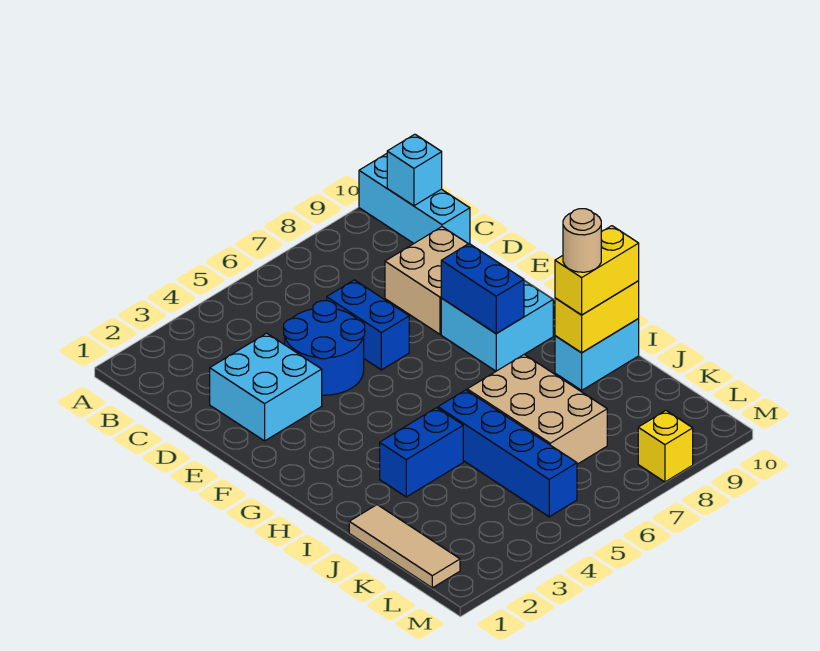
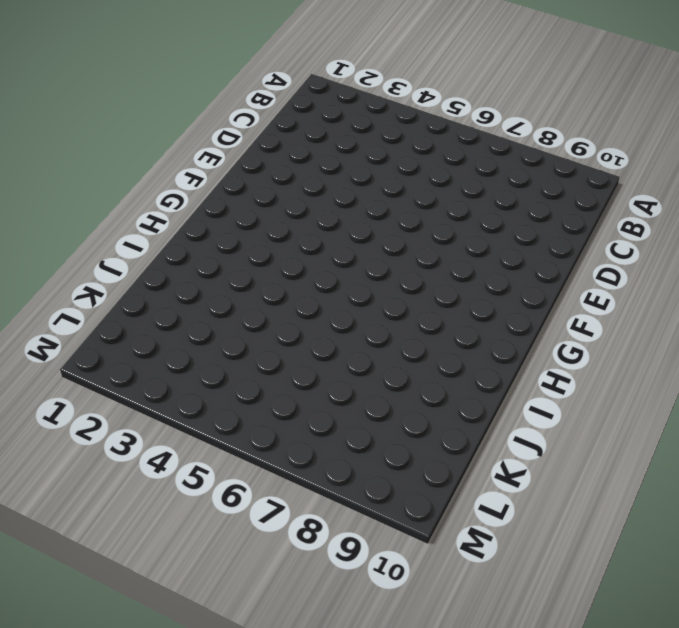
none -> cyan 1x3 brick [359,154,470,244]
none -> cyan 2x2 brick [210,333,322,441]
none -> blue 2x2 round brick [284,301,365,395]

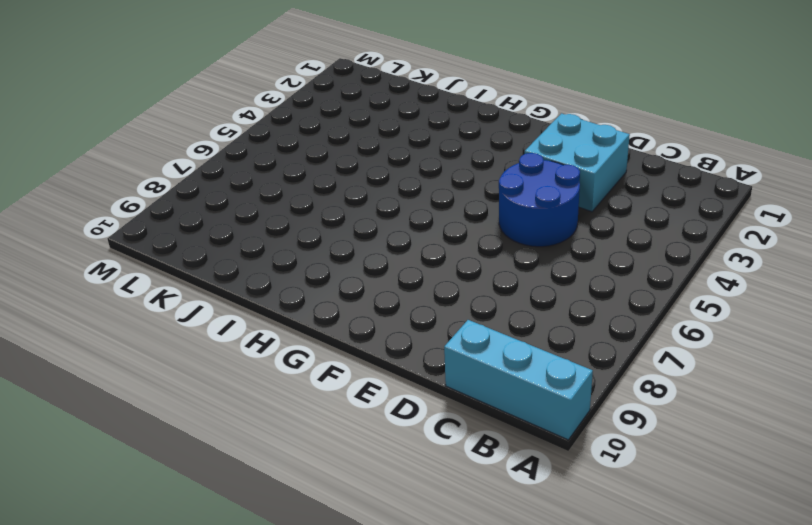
none -> blue 1x2 brick [327,280,409,370]
none -> tan 2x2 brick [385,227,468,334]
none -> cyan 2x2 brick [441,281,553,371]

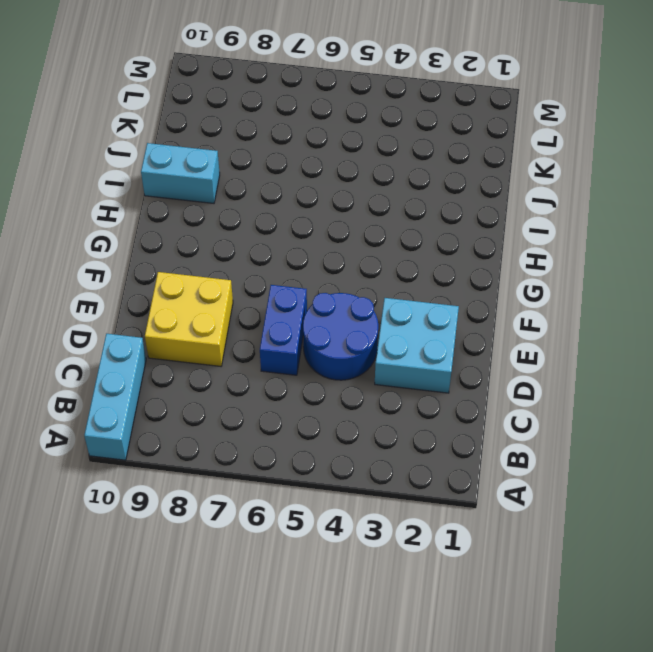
yellow 2x2 brick [145,272,233,366] -> tan 2x2 brick [385,227,468,334]
none -> cyan 2x2 brick [441,281,553,371]
none -> blue 1x2 brick [380,408,463,497]
none -> blue 1x4 brick [438,390,577,517]

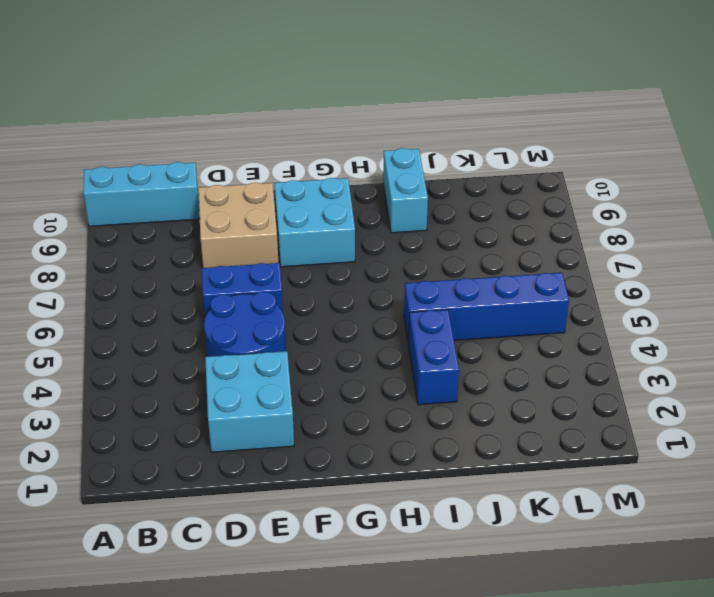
none -> tan 2x3 brick [467,354,607,464]
none -> tan 1x3 tile [349,505,460,588]
none -> yellow 1x1 brick [638,411,693,482]

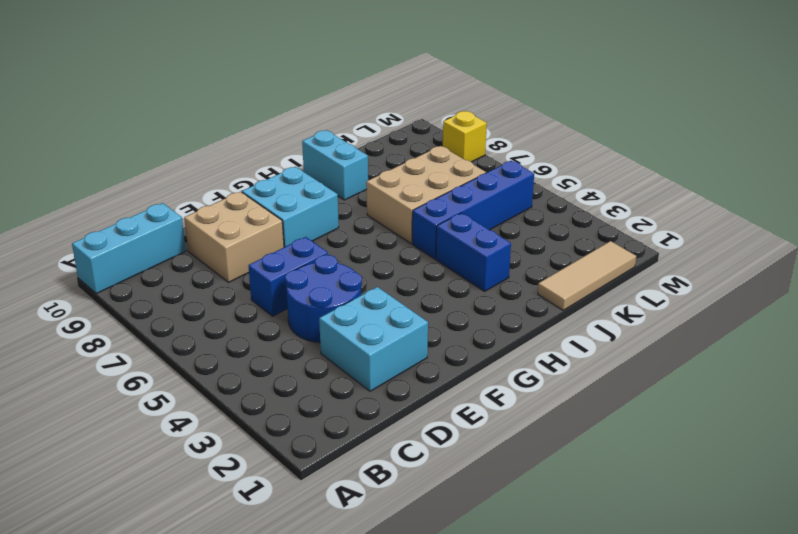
none -> cyan 1x1 brick [387,134,442,206]
none -> blue 1x2 brick [441,244,524,334]
none -> yellow 1x2 brick [555,281,639,353]

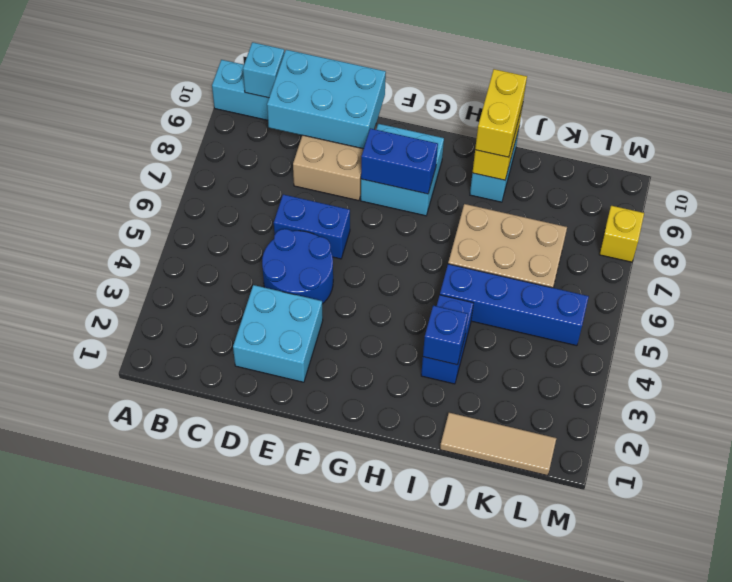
cyan 2x3 brick [267,50,386,149] -> none
blue 1x1 brick [423,306,468,365] -> none
none -> tan 1x1 round brick [563,209,601,272]

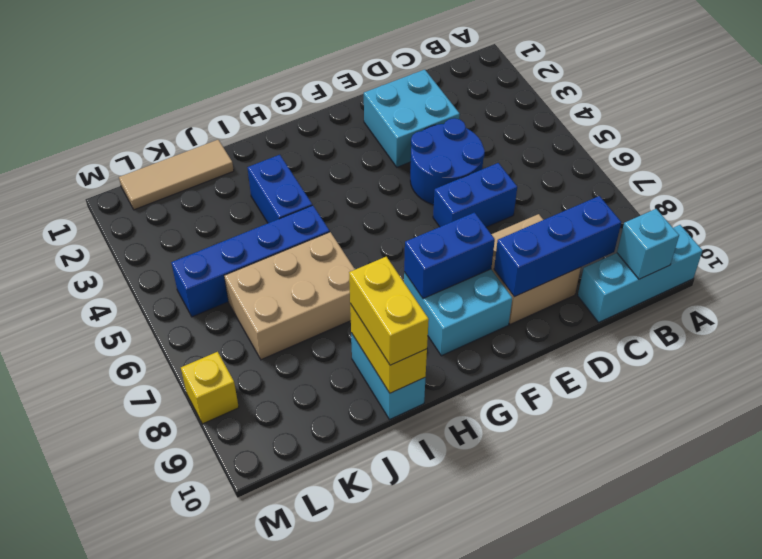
blue 1x3 brick [494,196,621,297] -> none
none -> tan 1x1 round brick [563,209,601,272]

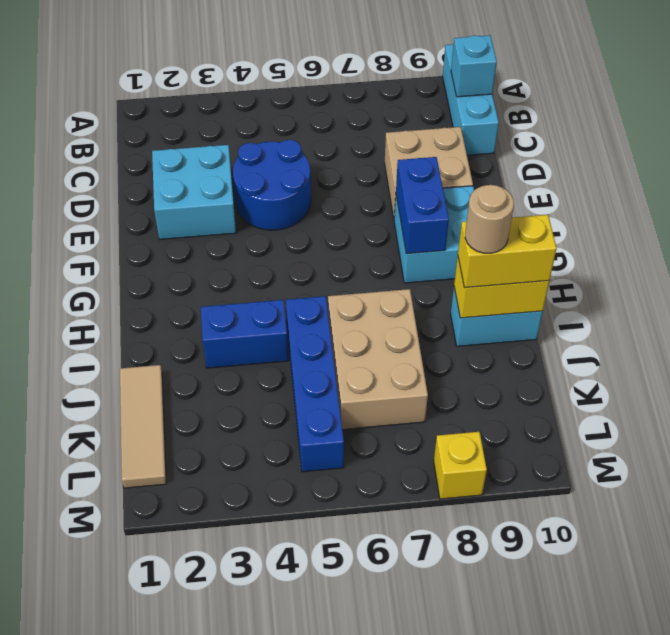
none -> blue 1x2 brick [327,280,409,370]

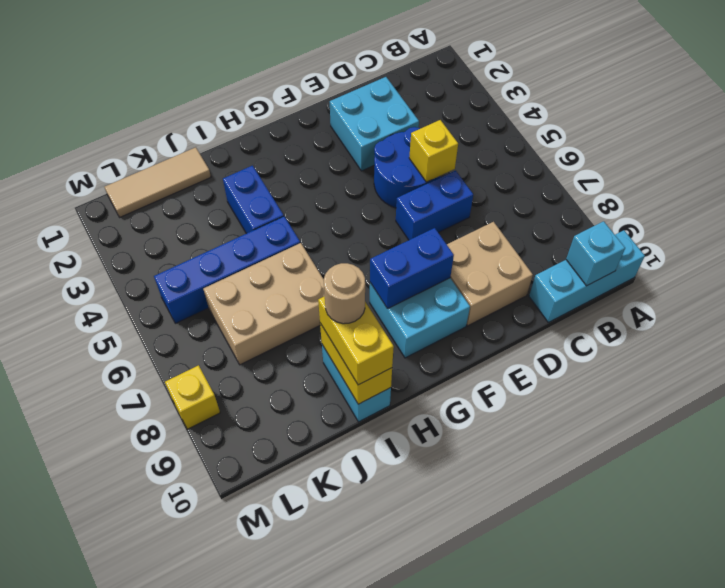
yellow 1x1 brick [409,120,458,182] -> none

